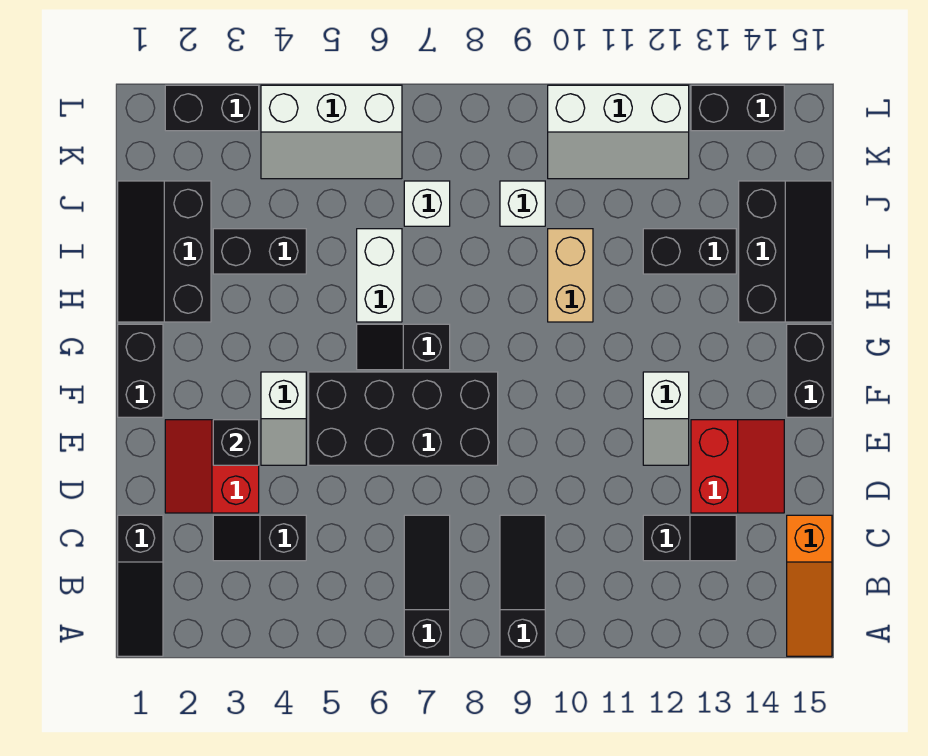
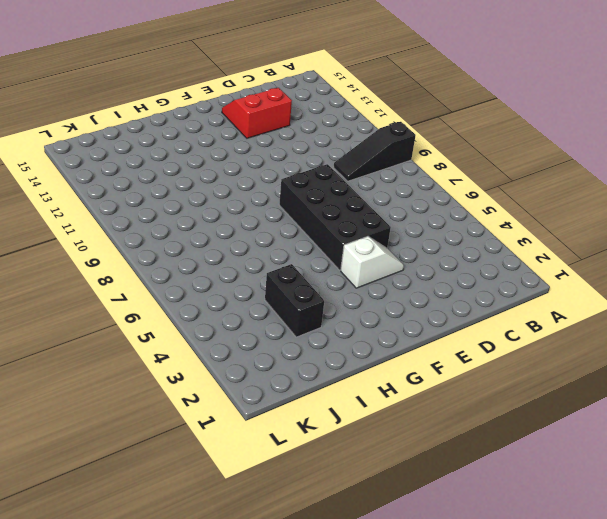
none -> black 1x3 slope [118,515,163,656]
none -> black 1x3 slope [404,515,450,656]
none -> orange 1x3 slope [787,515,832,656]

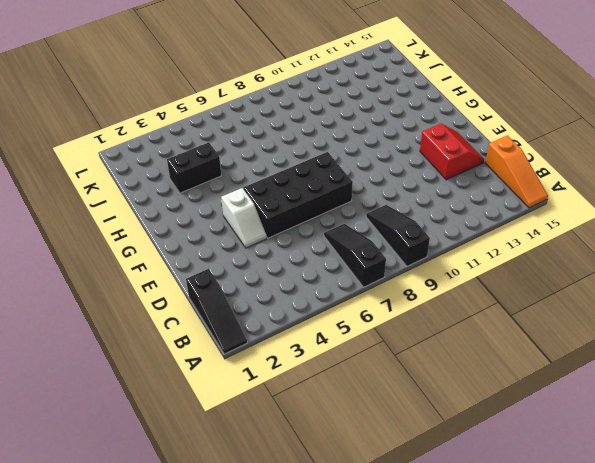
none -> black 1x2 slope [213,515,306,561]
none -> black 1x2 slope [643,515,736,561]
none -> red 2x2 slope [165,420,259,513]

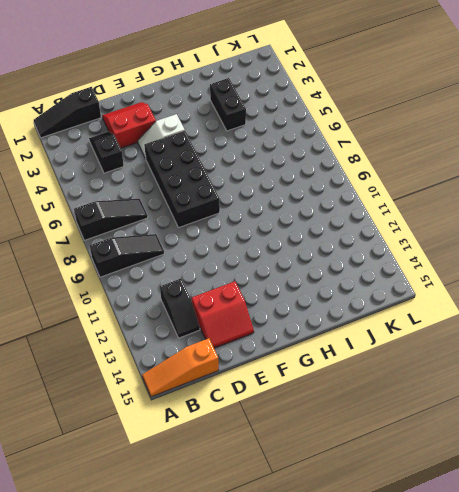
none -> white 1x2 slope [643,372,689,465]
none -> black 1x2 brick [118,324,163,417]
none -> black 1x2 brick [787,324,832,417]

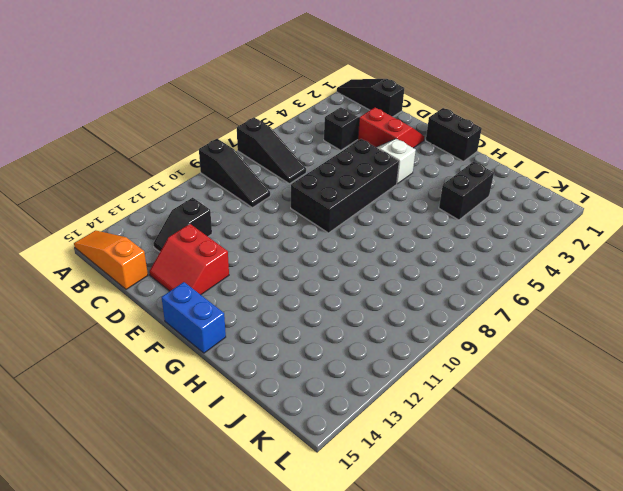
blue 1x2 brick [161,282,226,353] -> black 1x2 brick [787,324,832,417]
none -> white 1x2 slope [643,372,689,465]
none -> black 1x2 slope [357,324,450,370]
none -> black 2x3 slope [118,181,211,322]

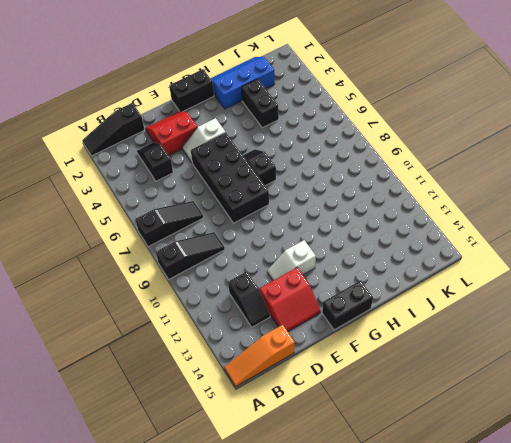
blue 2x3 slope [210,57,275,109] -> black 2x3 slope [118,181,211,322]
none -> white 1x2 brick [357,229,402,322]
none -> tan 1x2 brick [548,229,593,322]
none -> black 2x3 slope [739,181,832,322]

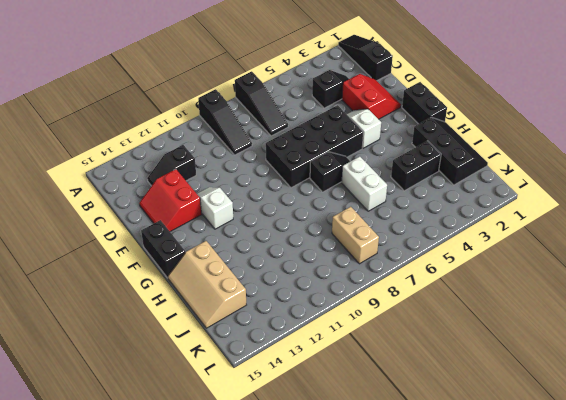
tan 2x3 slope [168,241,246,328] -> black 2x3 slope [739,181,832,322]
tan 1x2 brick [332,207,379,264] -> tan 1x2 brick moved to [548,229,593,322]
none -> orange 1x3 slope [787,515,832,656]
none -> black 1x2 brick [643,229,736,274]
none -> white 1x1 brick [404,181,450,226]

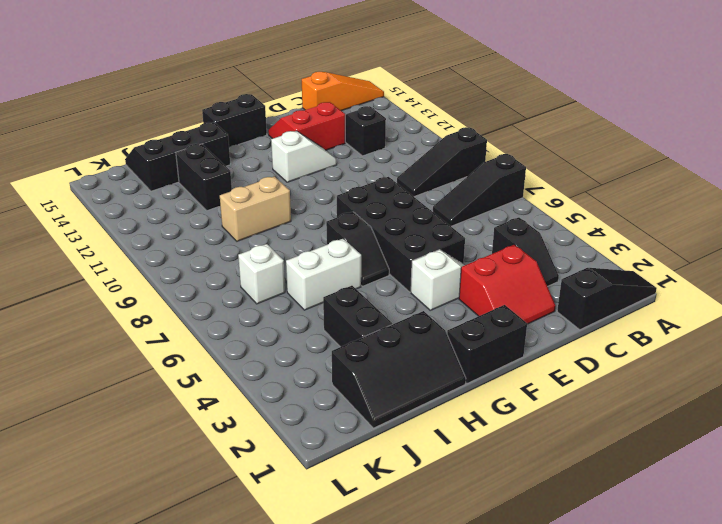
none -> white 1x1 brick [500,181,545,226]
none -> white 2x3 slope [261,85,402,179]
none -> white 2x3 slope [548,85,689,179]

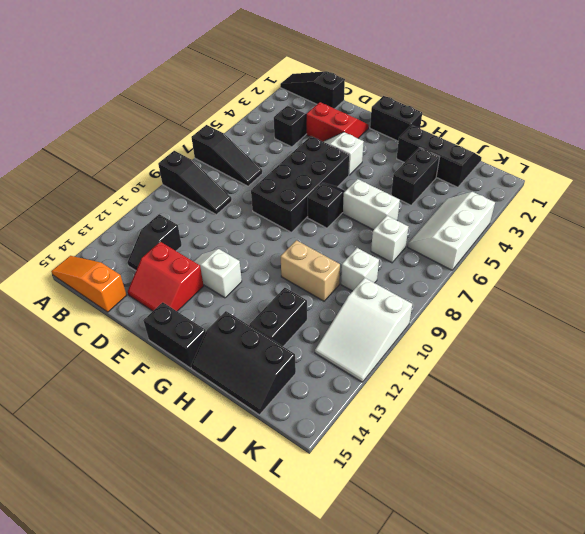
white 2x3 slope [315,278,412,382] -> white 2x3 slope turned to [548,85,689,179]
none -> black 1x2 brick [165,85,259,131]
none -> black 1x2 brick [691,85,784,131]
none -> black 1x1 brick [213,420,259,465]

